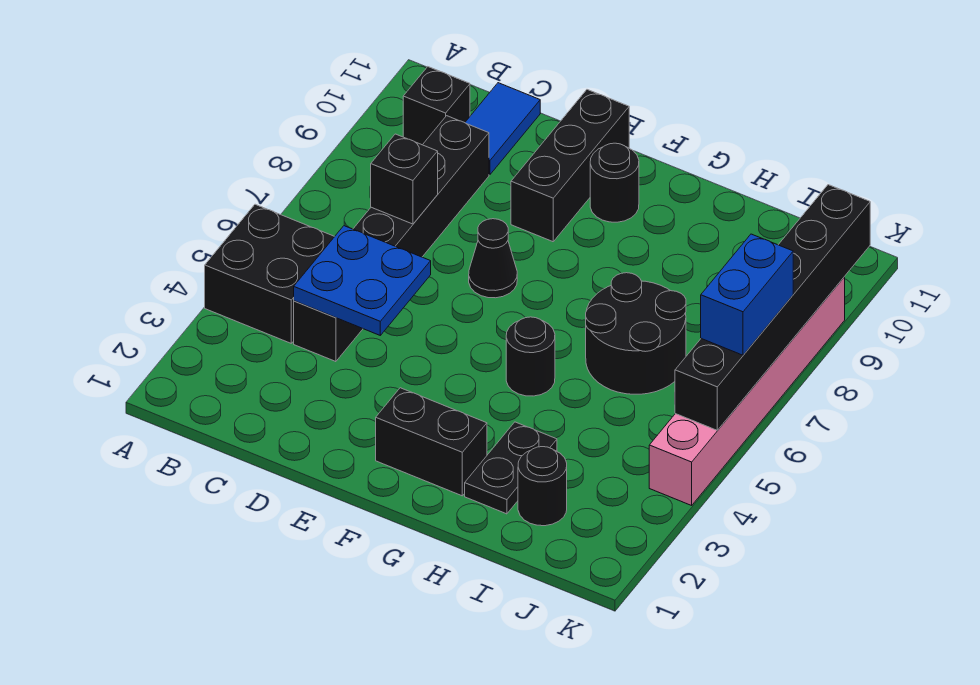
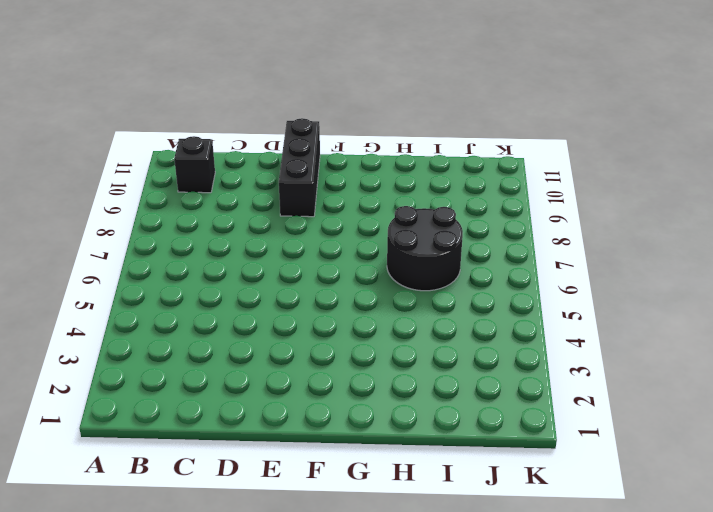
none -> black 2x2 brick [205,204,335,343]
none -> black 1x6 brick [294,116,489,362]
none -> blue 1x2 tile [465,83,540,174]

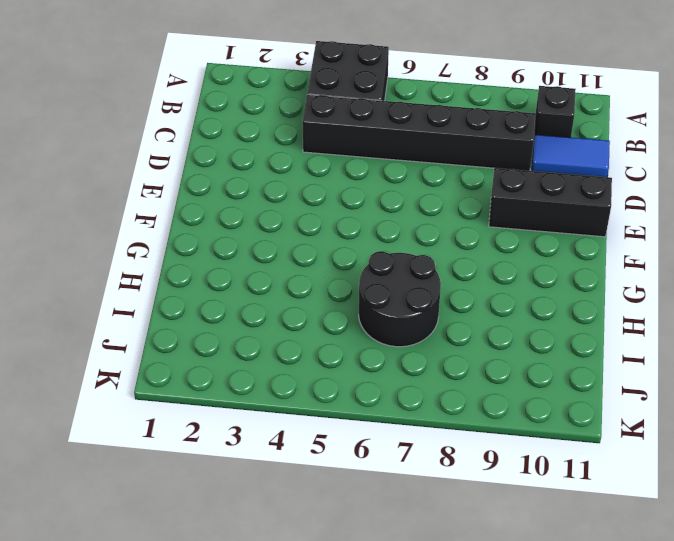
none -> black 1x1 cone [469,219,517,298]
none -> black 1x2 brick [376,388,487,496]
none -> black 1x1 round brick [590,143,639,222]

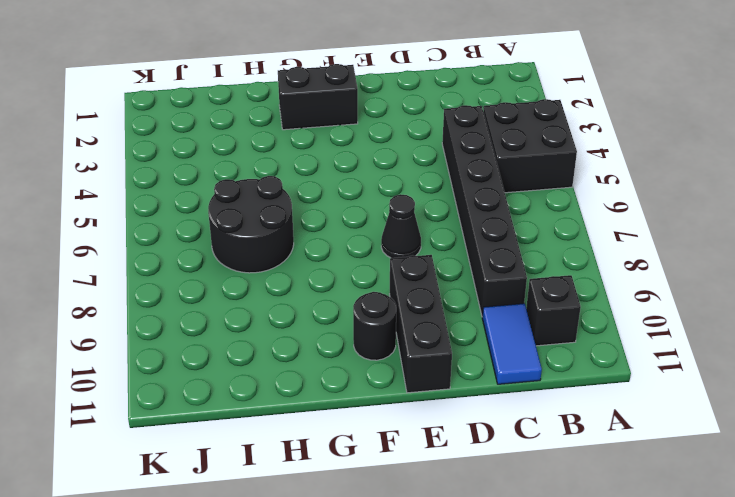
none -> black 1x1 round brick [506,317,555,396]
none -> black 1x2 plate [465,422,557,514]
none -> black 1x1 round brick [518,447,567,526]

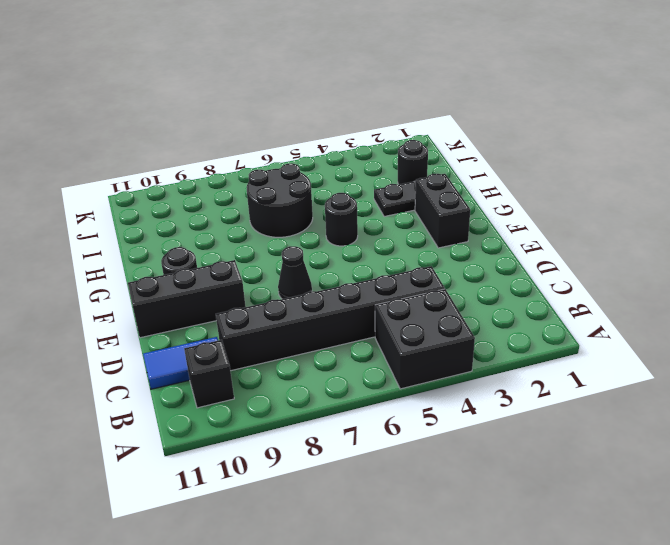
none -> pink 1x6 brick [649,277,845,505]
none -> blue 2x2 plate [294,226,431,335]
none -> black 1x1 brick [371,134,438,224]

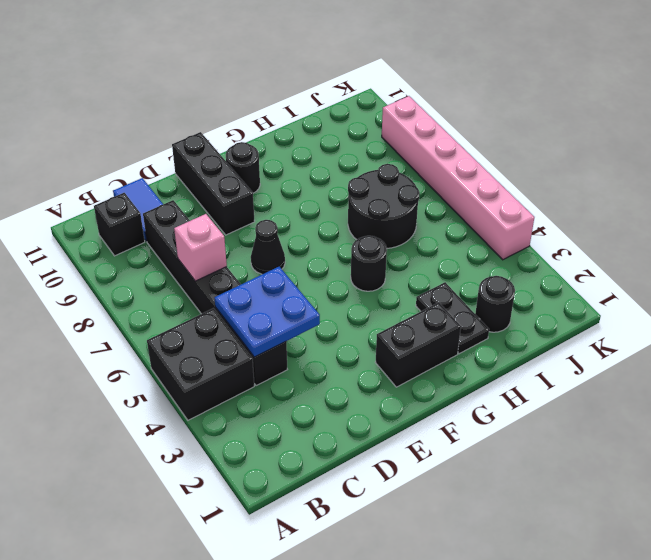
pink 1x1 brick [174,214,227,281] -> black 1x1 brick [371,134,438,224]
none -> black 1x6 brick [675,185,870,430]
none -> blue 1x2 brick [701,234,793,355]

